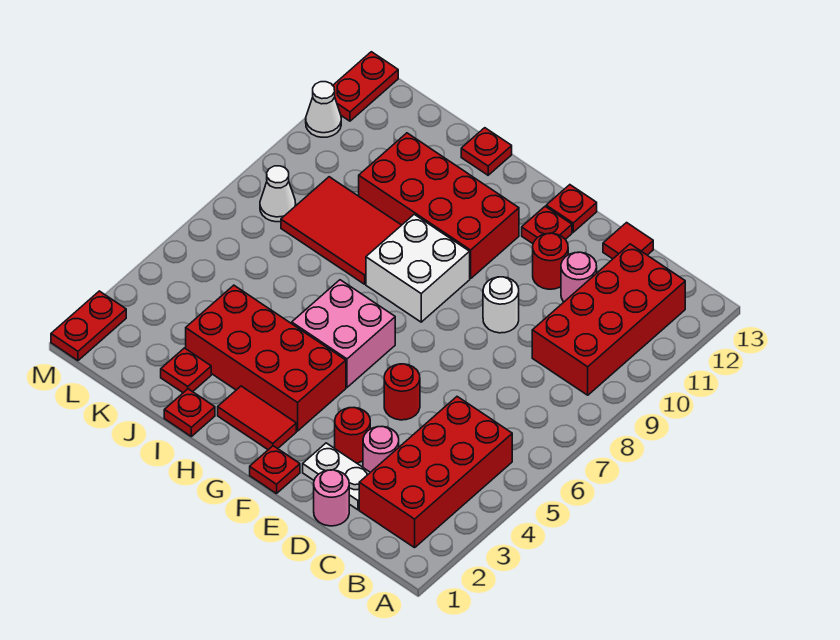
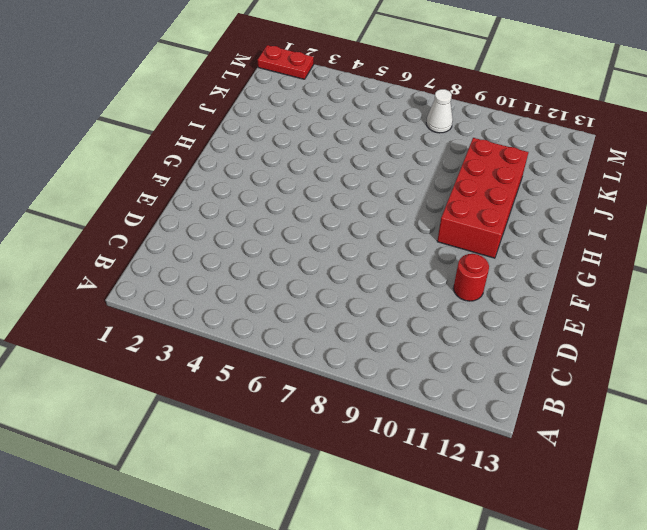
none -> red 2x4 brick [359,397,512,548]
none -> red 2x4 brick [532,244,685,395]
none -> pink 1x1 round brick [314,470,349,526]

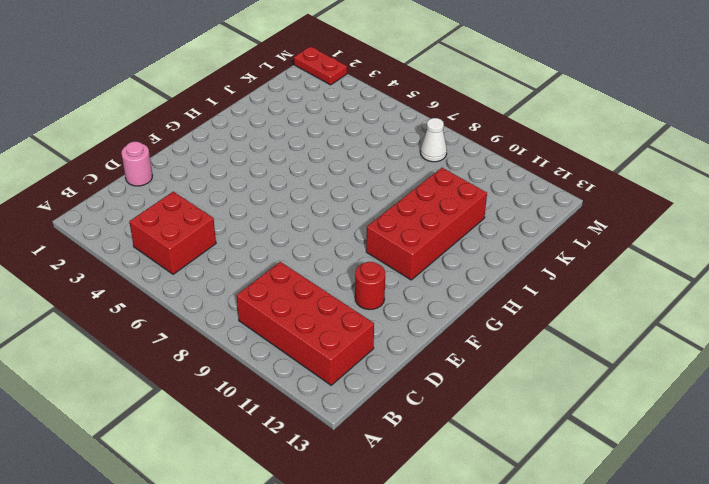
red 2x2 brick [129,192,216,274] -> red 2x4 brick [359,397,512,548]
none -> white 1x2 plate [303,443,370,510]
none -> pink 1x1 round brick [363,427,399,472]
none -> pink 1x1 round brick [561,252,597,302]

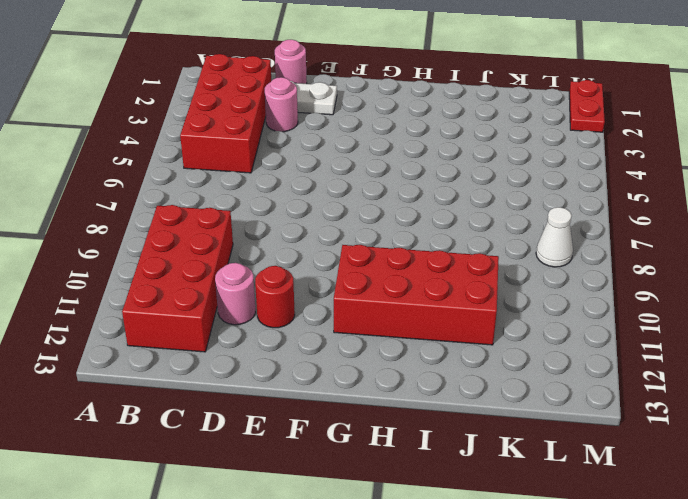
none -> red 1x1 tile [603,223,653,259]
none -> red 1x1 round brick [335,408,370,463]
none -> red 1x1 round brick [384,364,420,420]

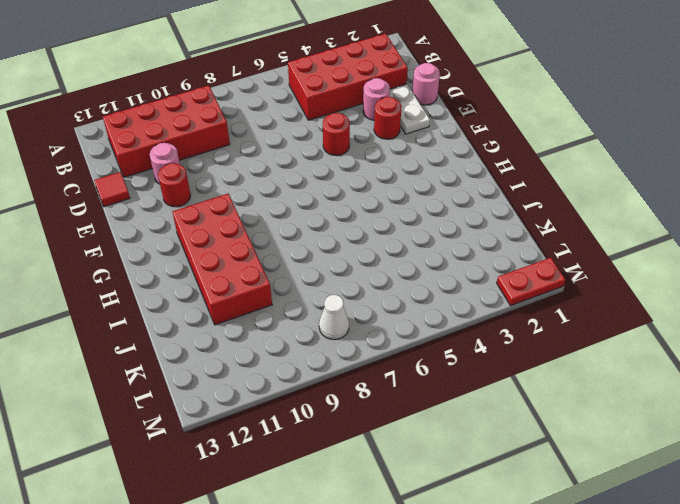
none -> white 1x1 round brick [483,277,519,333]
none -> red 1x1 plate [250,446,300,494]
none -> red 1x1 plate [522,206,572,244]

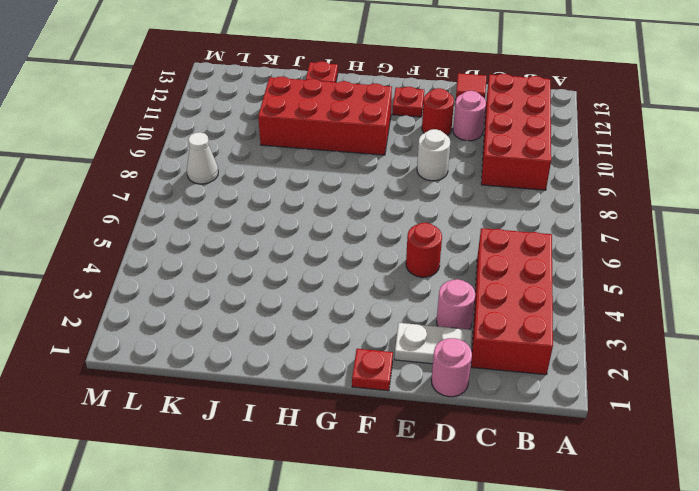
none -> red 1x1 round brick [335,408,370,463]
none -> red 1x1 plate [546,185,597,232]
none -> red 1x2 tile [218,386,296,450]

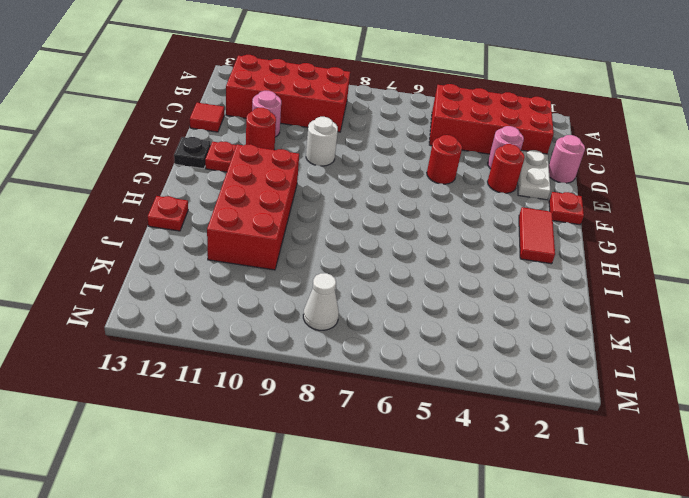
black 1x1 plate [174,137,211,169] -> red 1x1 plate [546,185,597,232]
none -> red 2x4 brick [186,285,346,431]
none -> pink 2x2 brick [292,280,395,387]
none -> white 2x2 brick [366,214,470,322]

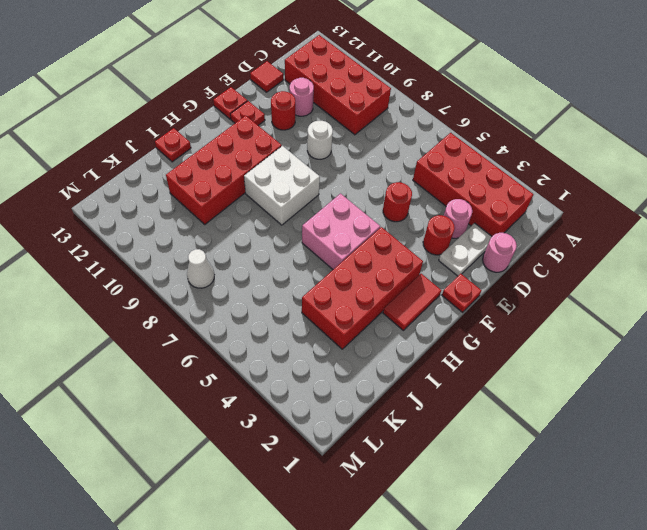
none -> red 1x1 plate [164,389,215,436]
none -> red 2x3 tile [281,177,401,284]
none -> red 1x1 plate [161,348,211,393]

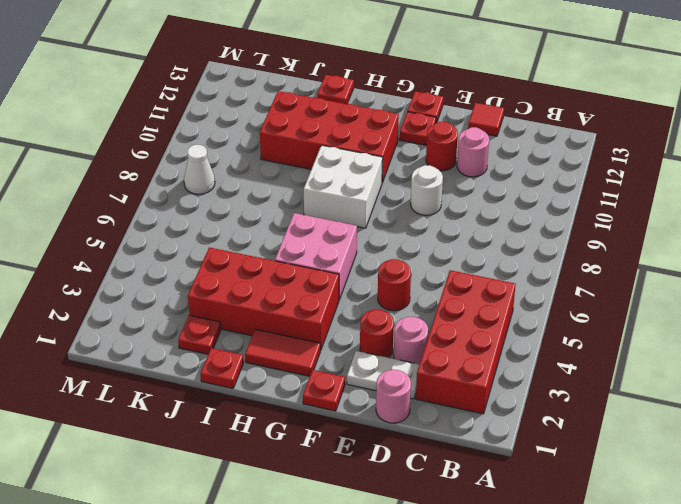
none -> red 2x4 brick [532,244,685,395]
none -> red 2x3 tile [281,177,401,284]
none -> red 1x2 plate [51,291,126,361]

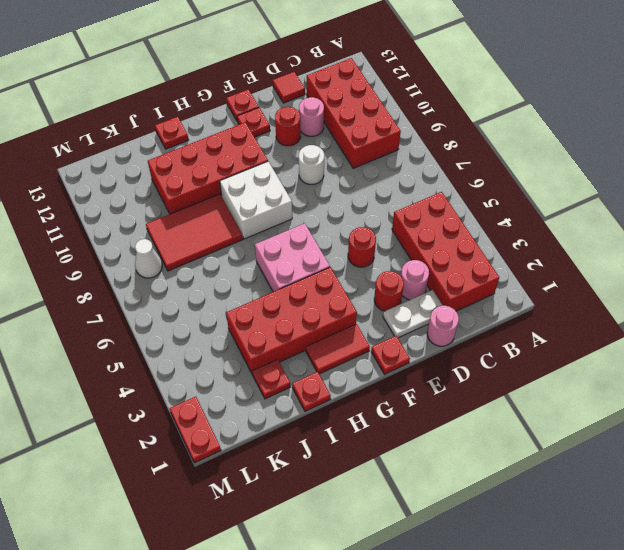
none -> white 1x1 cone [306,82,341,137]
none -> red 1x2 plate [333,52,398,121]

